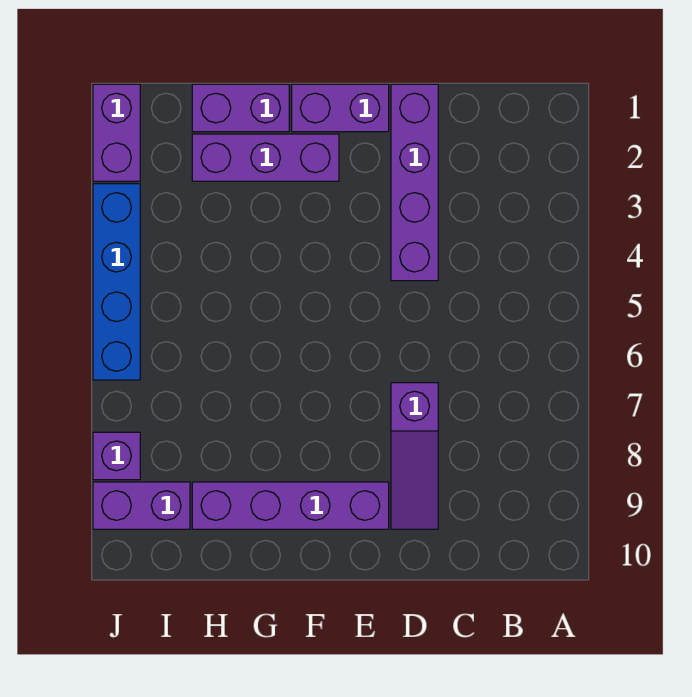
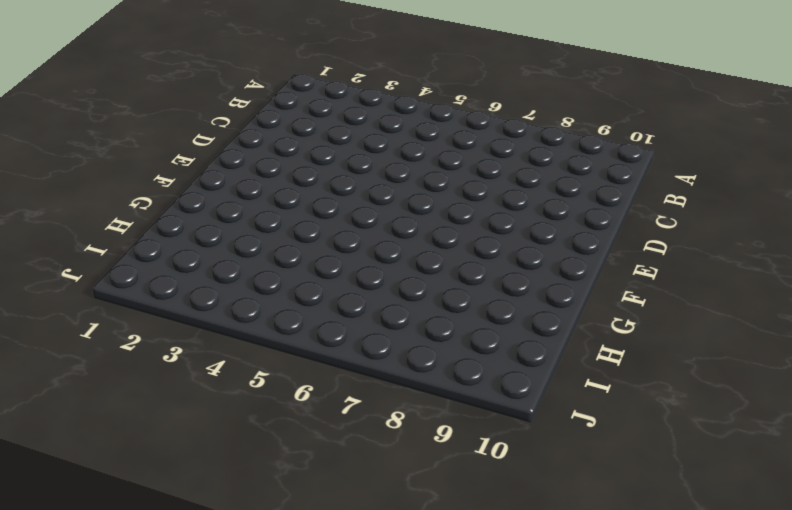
none -> purple 1x4 brick [391,84,438,281]
none -> purple 1x3 slope [391,383,438,529]

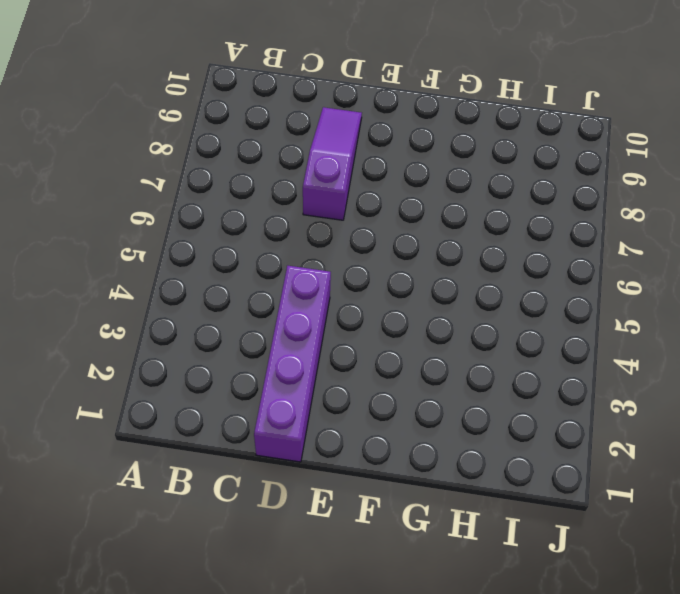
none -> purple 1x2 brick [292,84,389,132]
none -> purple 1x4 brick [192,482,389,529]

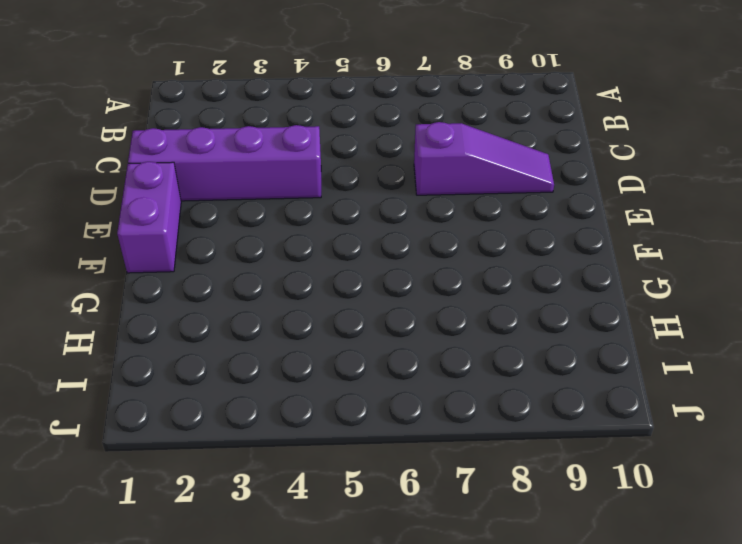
none -> purple 1x4 brick [192,482,389,529]
none -> purple 1x3 brick [192,134,339,181]

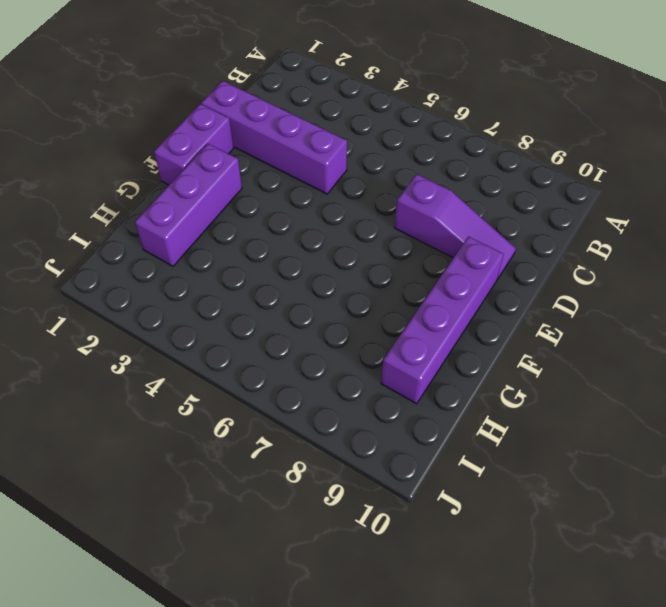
none -> purple 1x2 brick [192,84,289,132]
none -> purple 1x2 brick [93,482,190,529]

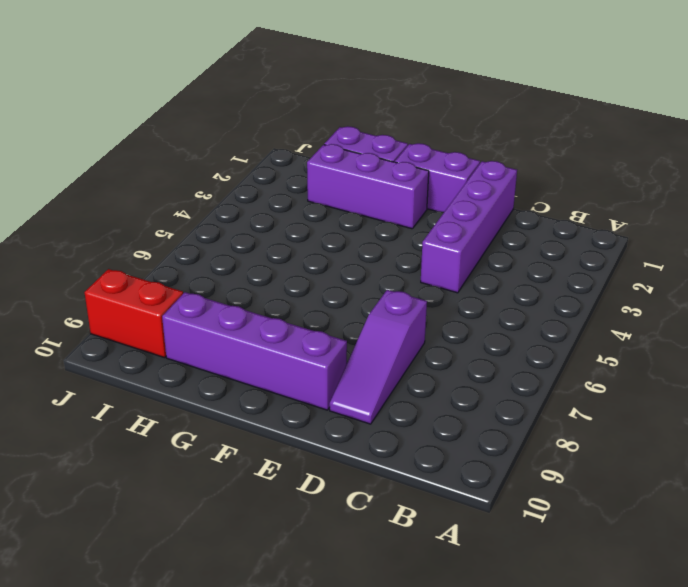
red 1x2 brick [84,269,183,358] -> purple 1x2 brick [93,482,190,529]
none -> purple 1x2 brick [93,84,140,181]
none -> blue 1x4 brick [93,184,140,380]

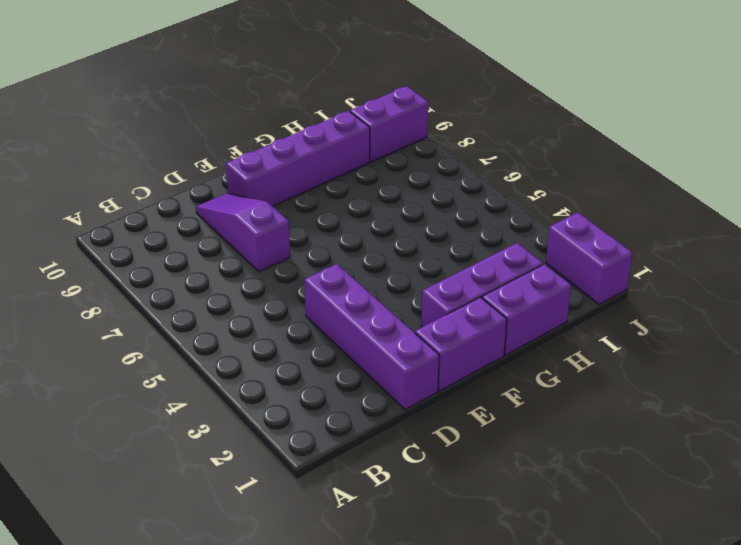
none -> blue 1x4 brick [93,184,140,380]
none -> purple 1x1 brick [93,432,140,480]

